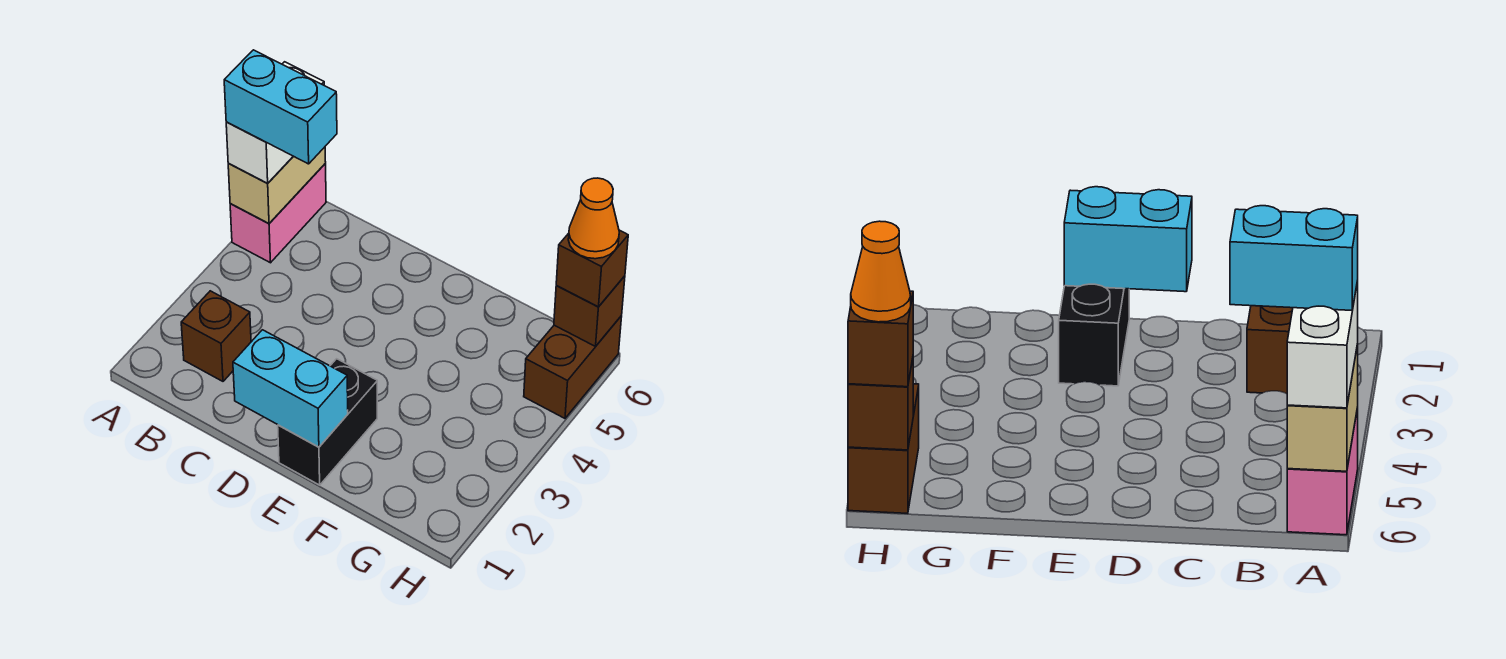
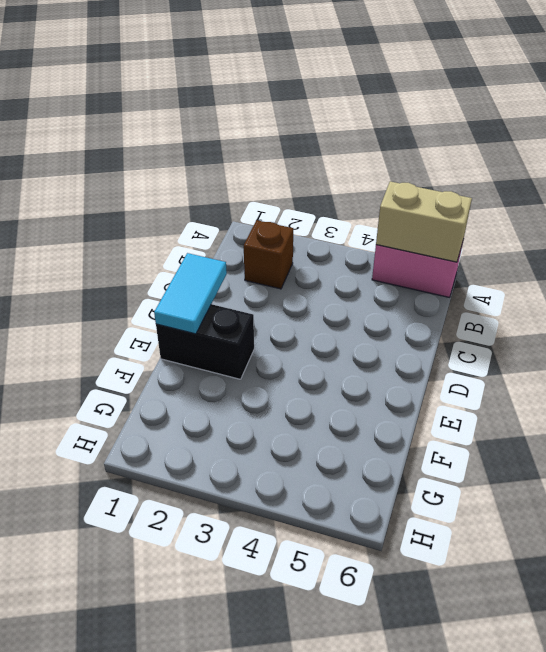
cyan 1x2 tile [154,253,227,334] -> cyan 1x2 brick [233,330,348,447]
none -> brown 1x2 brick [524,316,622,418]
none -> brown 1x1 brick [554,276,625,346]

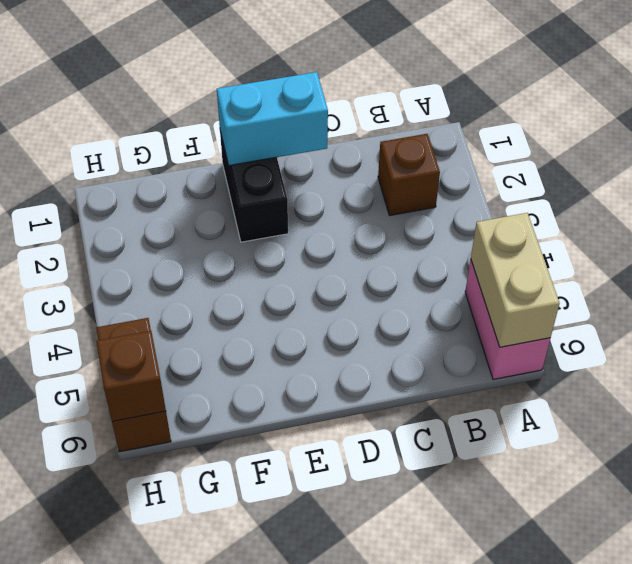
none -> white 1x2 brick [226,62,324,183]
none -> brown 1x1 brick [556,230,628,307]

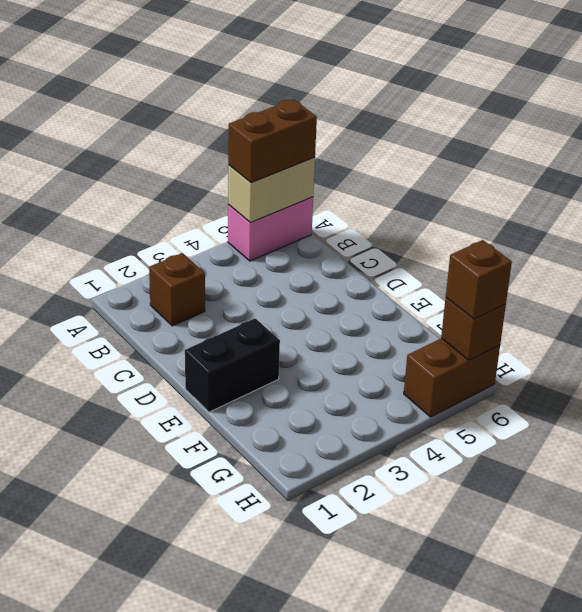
brown 1x2 brick [228,99,317,183] -> white 1x2 brick [226,62,324,183]
none -> cyan 1x2 brick [233,330,348,447]
none -> cyan 1x2 brick [224,50,337,164]

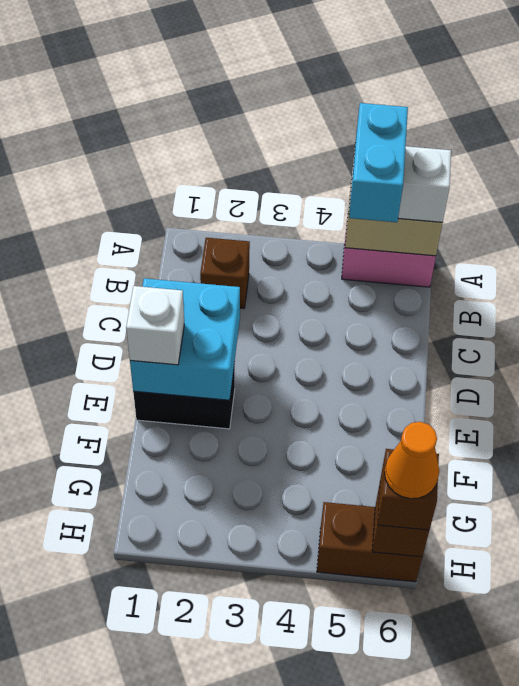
cyan 2x2 brick [130,278,240,400] -> cyan 1x2 brick [233,330,348,447]
white 1x1 brick [126,286,184,365] -> none

